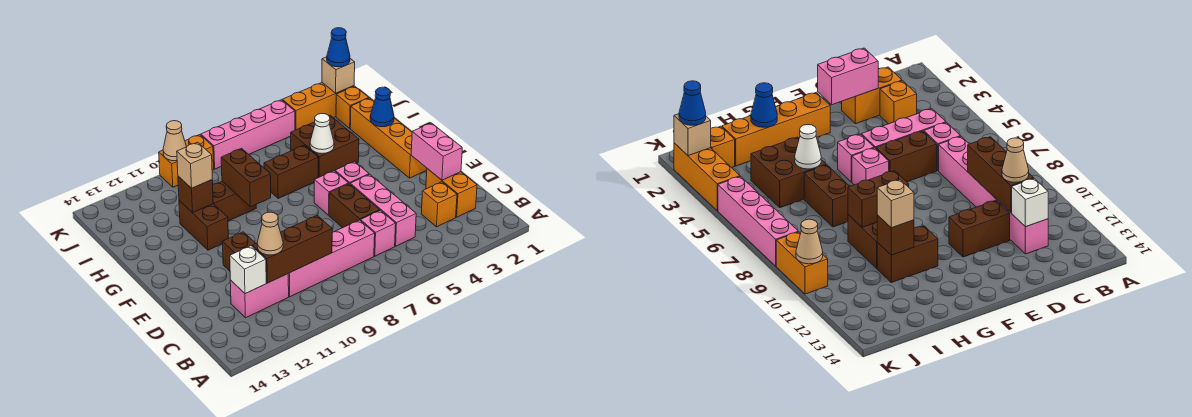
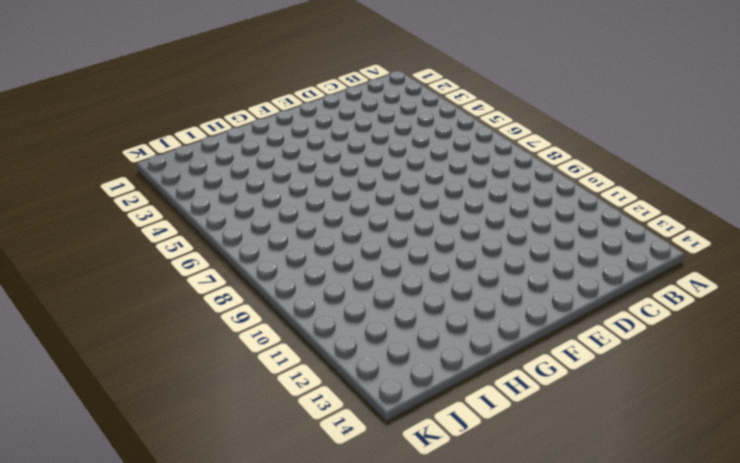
none -> orange 1x2 brick [426,169,477,217]
none -> orange 1x1 brick [421,182,457,227]
none -> pink 1x3 brick [350,174,416,246]
none -> pink 1x1 brick [361,210,396,256]

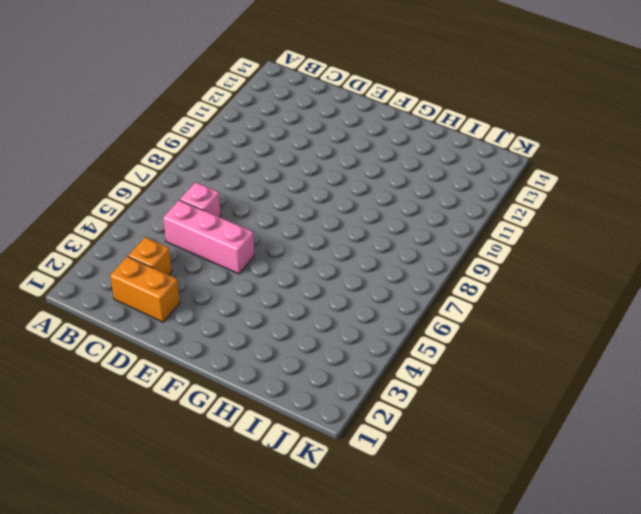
none -> pink 1x4 brick [288,220,375,297]
none -> pink 1x2 brick [230,274,289,318]
none -> brown 1x2 brick [329,184,380,228]
none -> brown 1x2 brick [223,232,256,271]

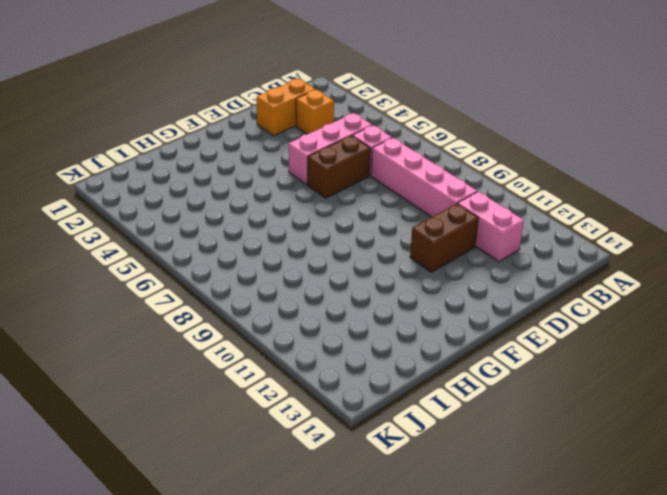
none -> orange 1x4 brick [350,98,427,178]
none -> pink 1x1 brick [335,162,369,184]
none -> pink 1x1 brick [314,171,349,215]
none -> brown 1x2 brick [179,200,228,250]

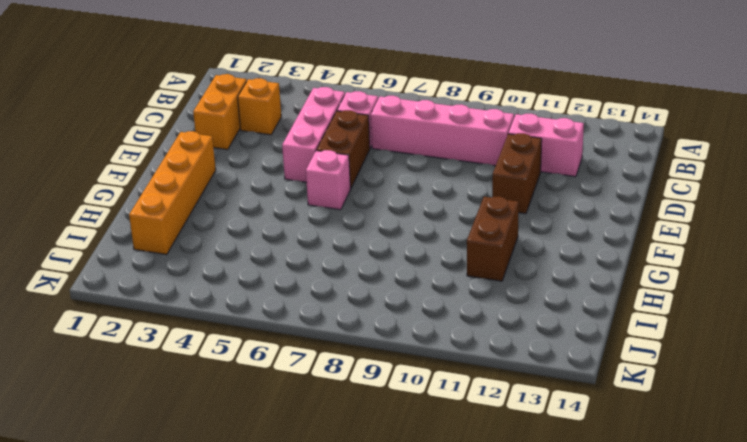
none -> pink 1x1 brick [335,162,369,184]
none -> brown 2x2 brick [291,115,359,177]
none -> brown 1x2 brick [264,145,318,198]
none -> brown 1x2 brick [213,182,256,221]

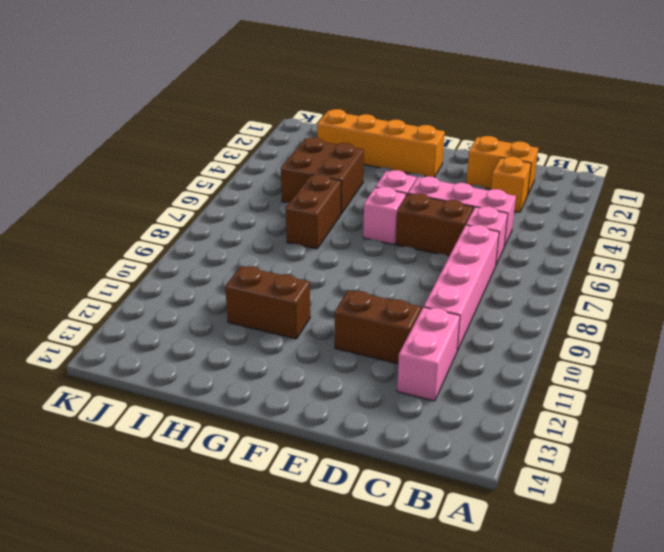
none -> brown 1x2 brick [213,182,256,221]
none -> orange 1x1 brick [336,86,369,128]
none -> orange 1x3 brick [282,83,354,130]
none -> pink 1x4 brick [201,100,295,169]

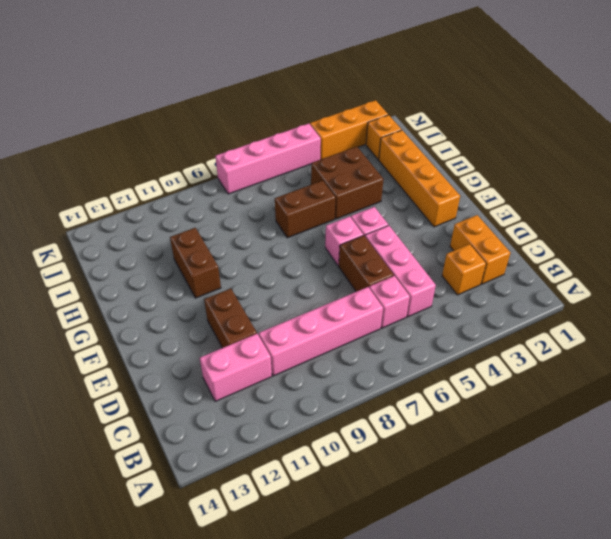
none -> brown 1x2 brick [213,182,256,221]
none -> orange 1x2 brick [159,135,214,187]
none -> brown 1x3 brick [252,215,332,283]
none -> white 1x1 brick [230,246,266,294]

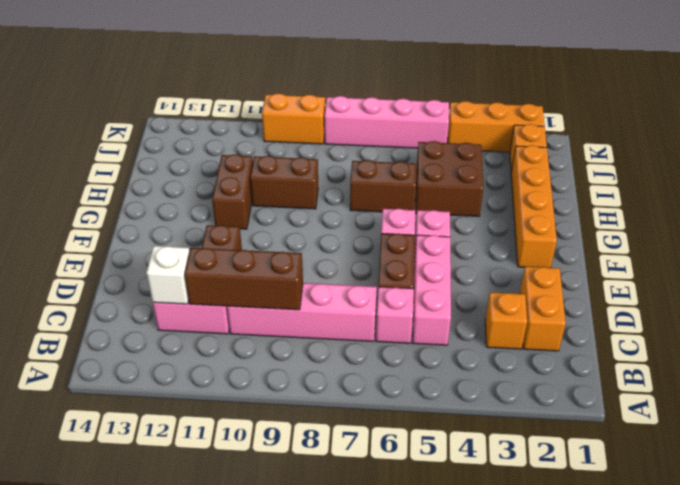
none -> pink 1x2 brick [411,123,462,180]
none -> brown 1x2 brick [221,148,271,207]
none -> blue 1x1 cone [370,87,394,127]
none -> white 1x1 cone [310,114,334,153]

